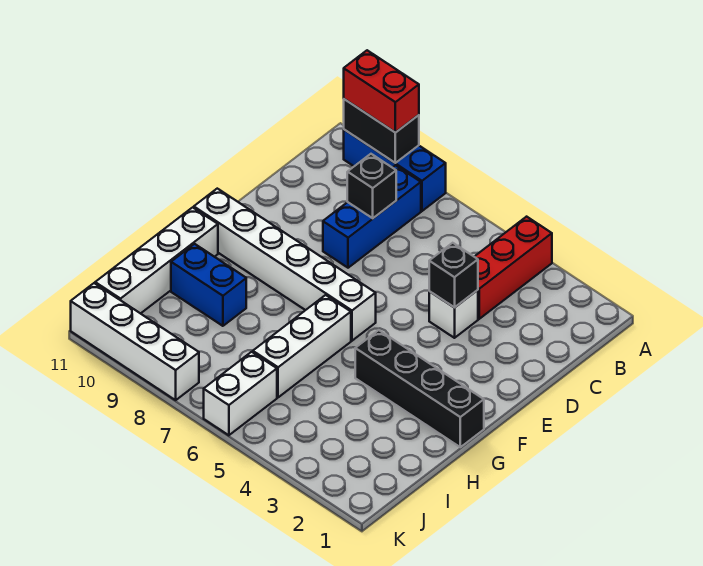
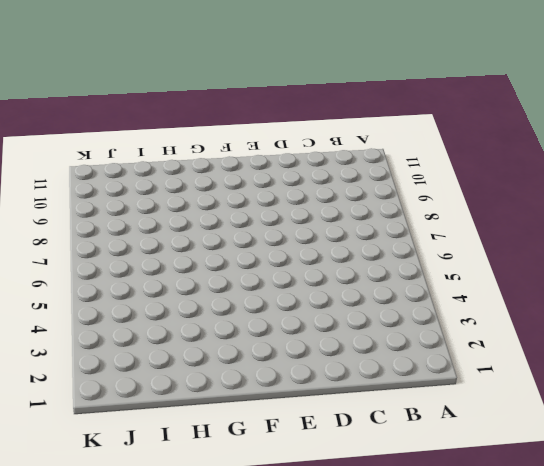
none -> red 1x3 brick [474,217,552,319]
none -> blue 1x3 brick [344,130,446,211]
none -> blue 1x3 brick [323,165,421,268]

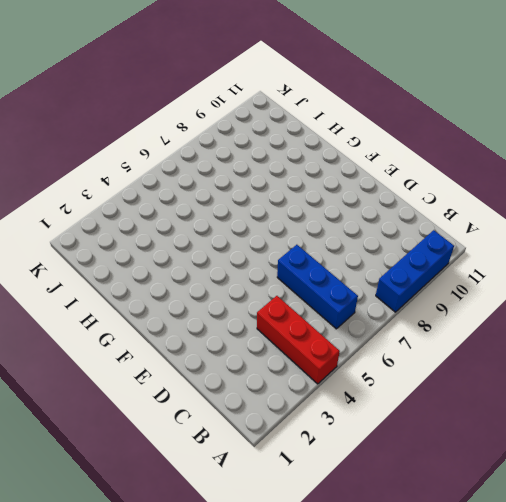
blue 1x3 brick [277,245,358,329] -> blue 1x3 brick moved to [323,165,421,268]
none -> white 1x1 brick [429,290,478,338]
none -> white 1x6 brick [194,189,376,341]
none -> black 1x4 brick [355,330,484,447]

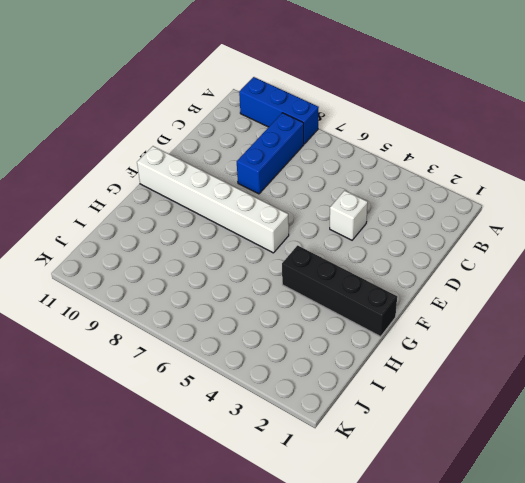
none -> red 1x3 brick [474,217,552,319]
none -> white 1x3 brick [253,295,351,397]
none -> white 1x4 brick [95,207,218,314]

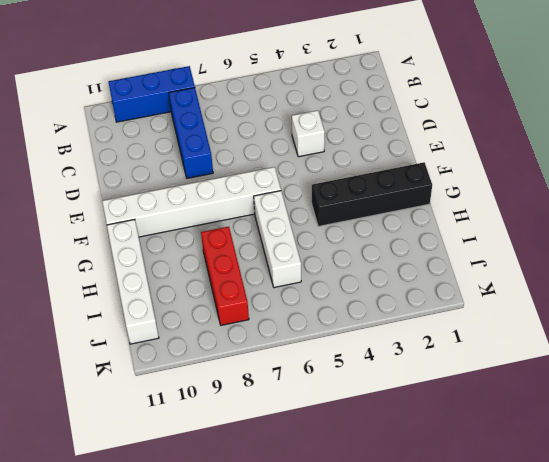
red 1x3 brick [201,227,249,325] -> red 1x3 brick moved to [474,217,552,319]
none -> blue 1x2 brick [171,244,246,326]
none -> white 1x2 brick [204,352,277,435]
none -> white 1x4 brick [71,283,199,400]

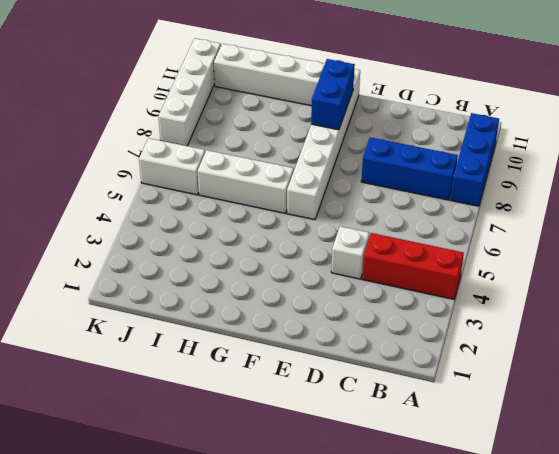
blue 1x2 brick [311,59,355,130] -> blue 1x2 brick moved to [171,244,246,326]
none -> black 1x4 brick [355,330,484,447]
none -> black 1x2 brick [344,99,419,163]
none -> black 1x1 brick [347,154,396,218]

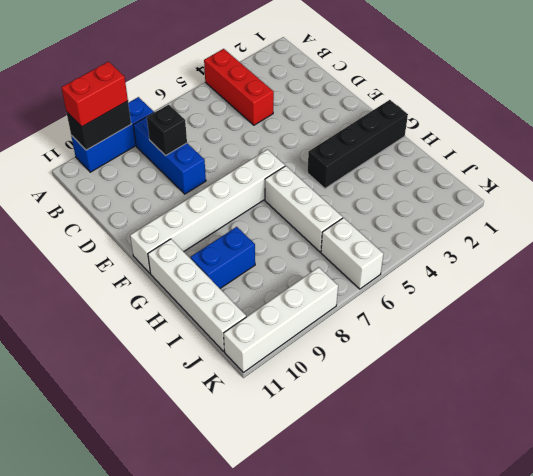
none -> white 1x1 brick [429,290,478,338]
none -> black 1x1 brick [429,243,478,308]

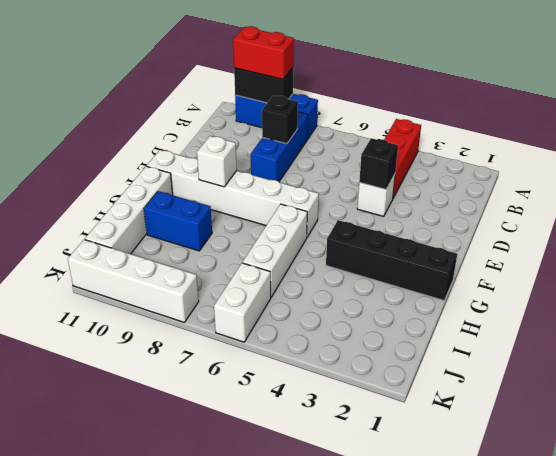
white 1x1 brick [197,136,237,187] -> none

